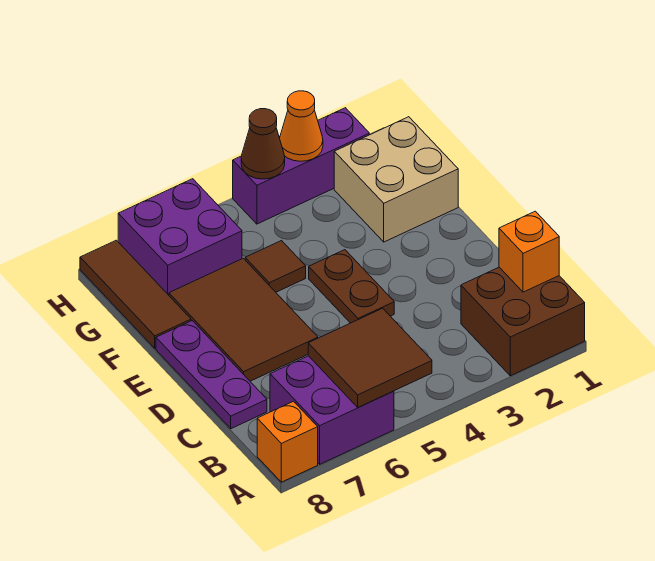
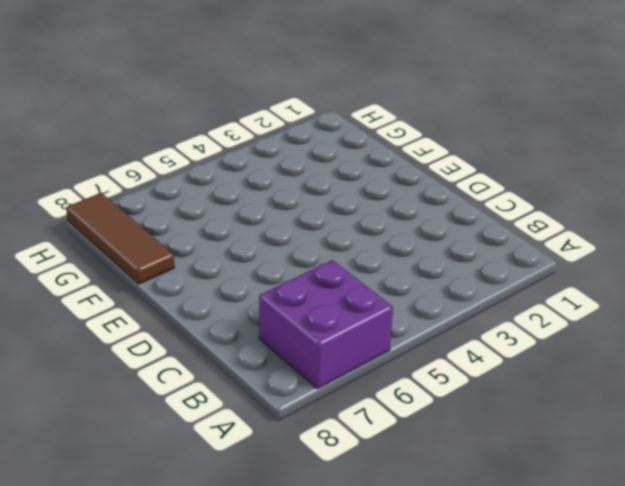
none -> brown 2x2 brick [461,267,585,376]
none -> orange 1x1 brick [257,401,318,482]
none -> purple 1x3 plate [156,321,267,429]

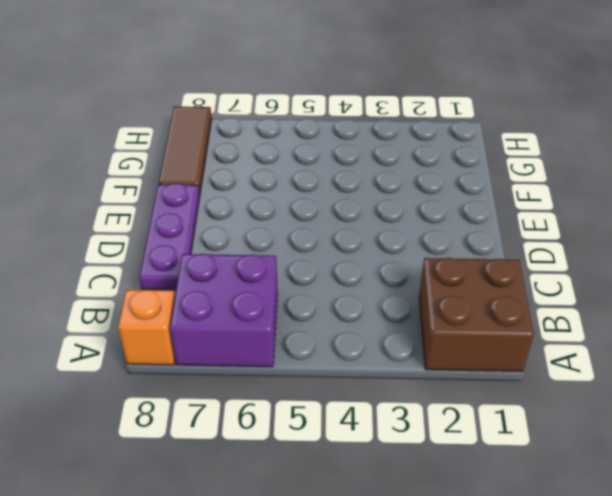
none -> brown 1x2 plate [309,250,394,323]
none -> brown 2x3 tile [169,258,318,381]
none -> tan 2x2 brick [334,117,458,242]

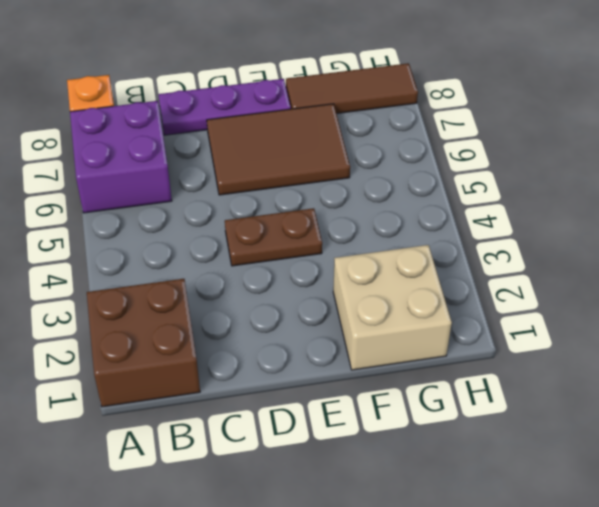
none -> brown 1x1 tile [245,241,306,292]
none -> purple 2x2 brick [118,179,242,295]
none -> purple 1x3 brick [233,108,369,224]

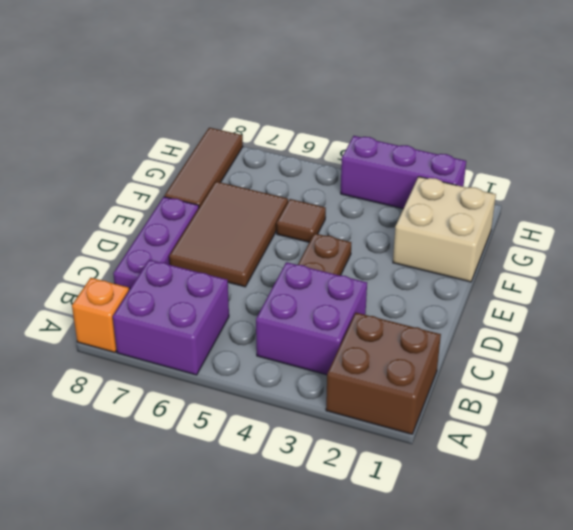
purple 2x2 brick [256,262,367,375] -> purple 2x2 brick moved to [118,179,242,295]
none -> brown 2x2 tile [308,308,432,407]
none -> orange 1x1 brick [499,211,559,292]
none -> orange 1x1 cone [280,91,323,161]

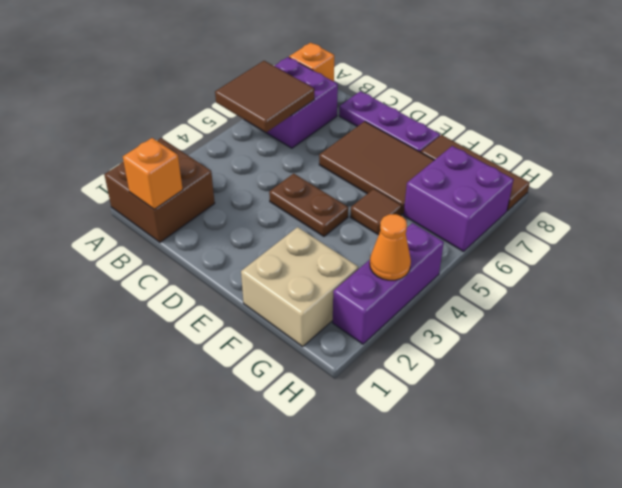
none -> brown 1x1 cone [241,109,285,179]

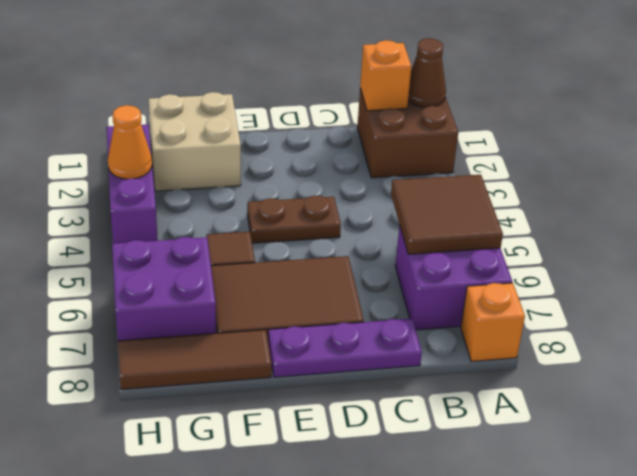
brown 1x1 cone [408,38,446,107] -> brown 1x1 cone moved to [241,109,285,179]

